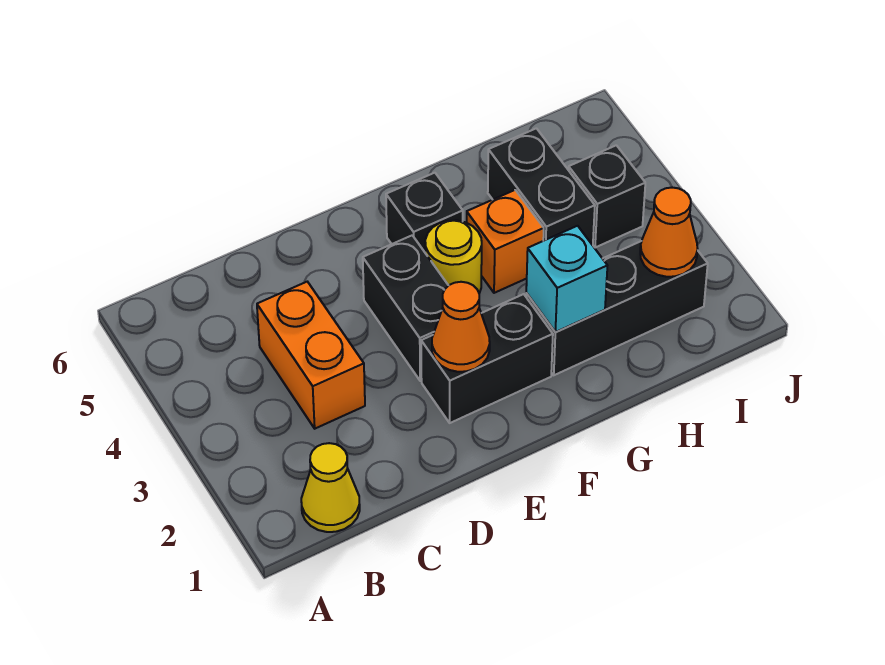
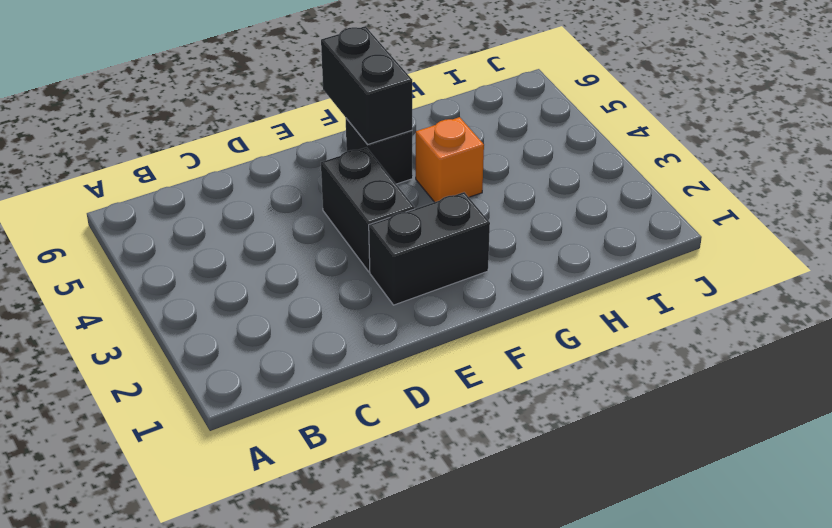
black 1x2 brick [321,26,412,144] -> black 1x2 brick moved to [488,128,595,245]
none -> yellow 1x1 cone [301,443,360,532]
none -> orange 1x2 brick [257,282,365,429]
none -> yellow 1x1 round brick [425,220,482,293]

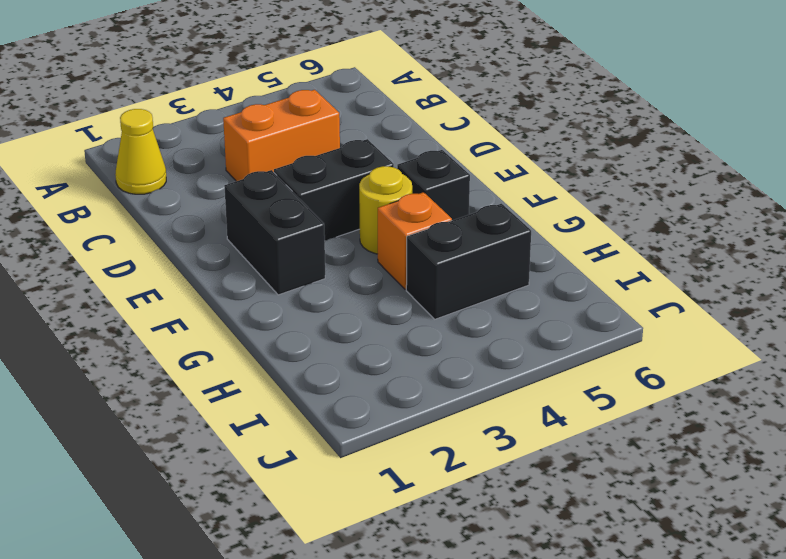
none -> black 1x3 brick [526,241,708,375]
none -> black 1x1 brick [569,145,645,248]
none -> orange 1x1 cone [432,282,490,372]

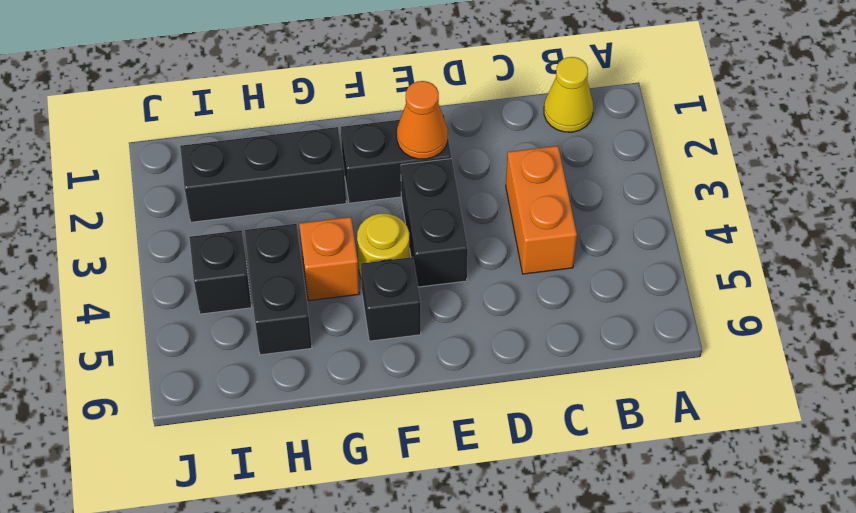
none -> cyan 1x1 brick [526,226,607,332]
none -> orange 1x1 cone [640,188,698,277]

